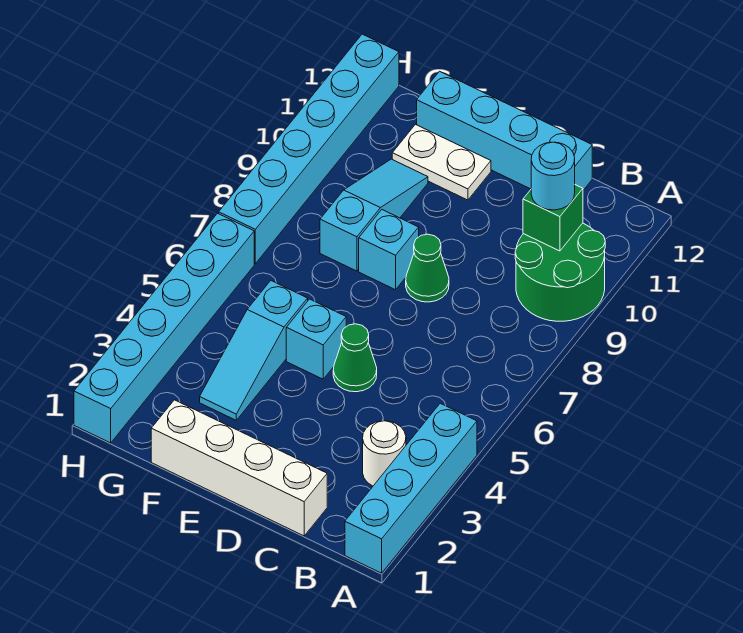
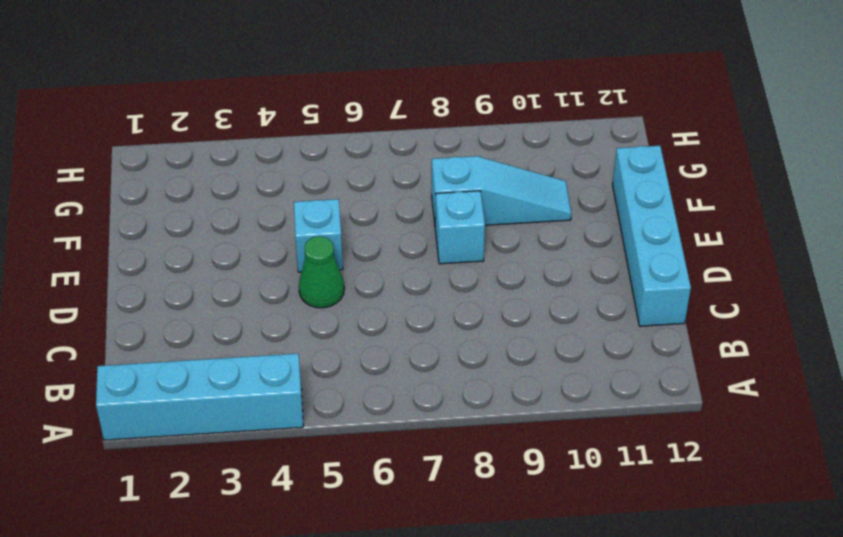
none -> green 2x2 round brick [515,223,605,321]
none -> white 1x1 round brick [363,421,406,486]
none -> white 1x4 brick [151,400,327,536]

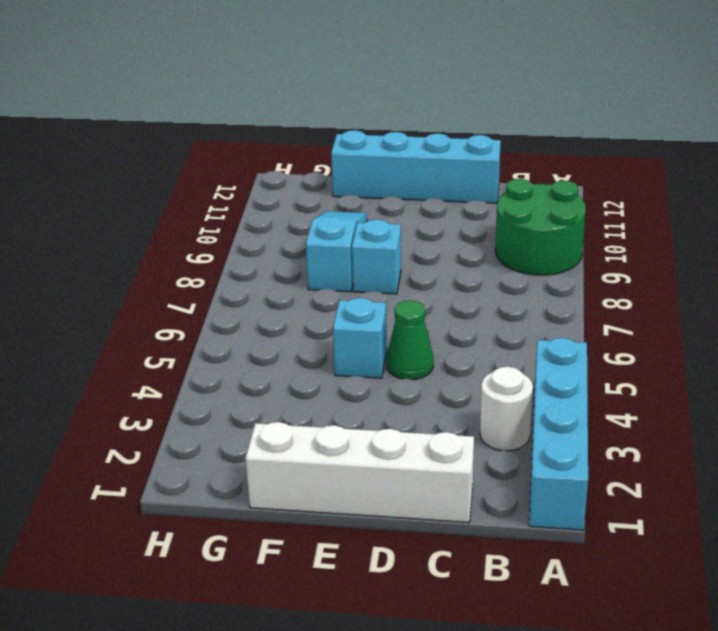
none -> green 1x1 cone [406,234,449,302]
none -> white 1x2 plate [392,125,491,200]
none -> cyan 1x3 slope [200,281,308,420]

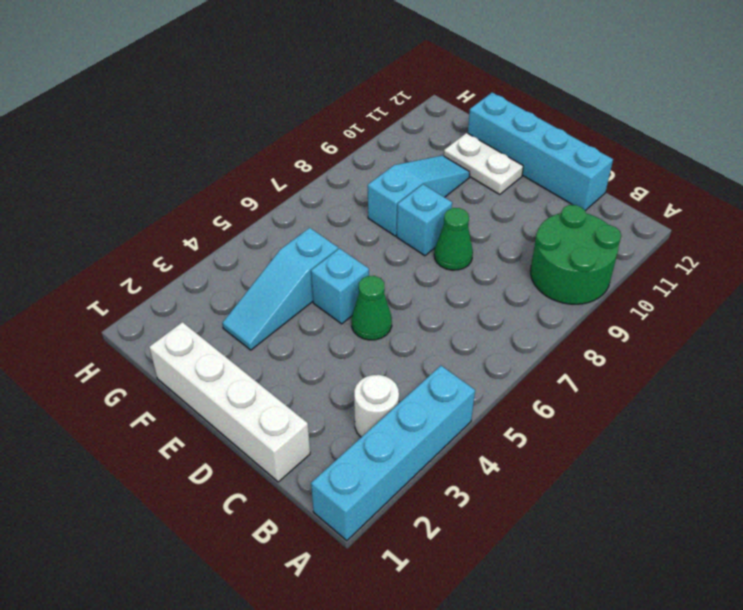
none -> cyan 1x6 brick [74,213,254,443]
none -> cyan 1x6 brick [219,34,399,264]
none -> green 1x1 brick [523,185,583,251]

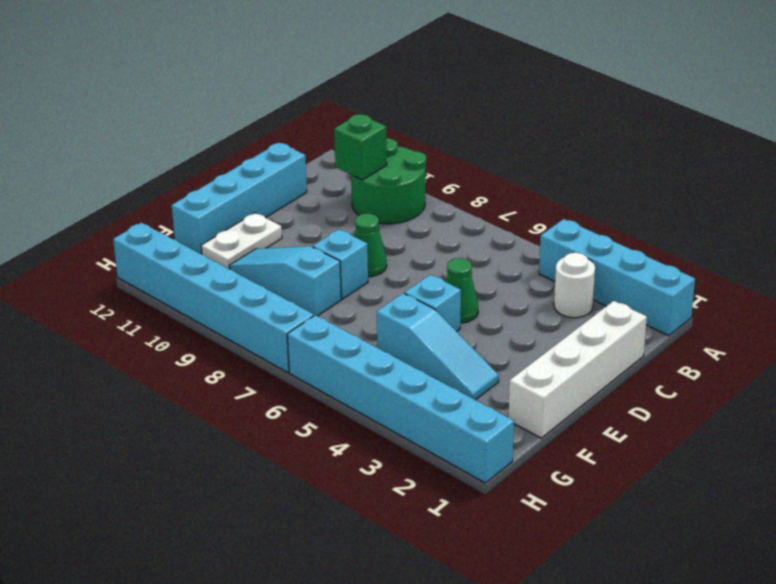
none -> cyan 1x1 round brick [531,142,575,210]

